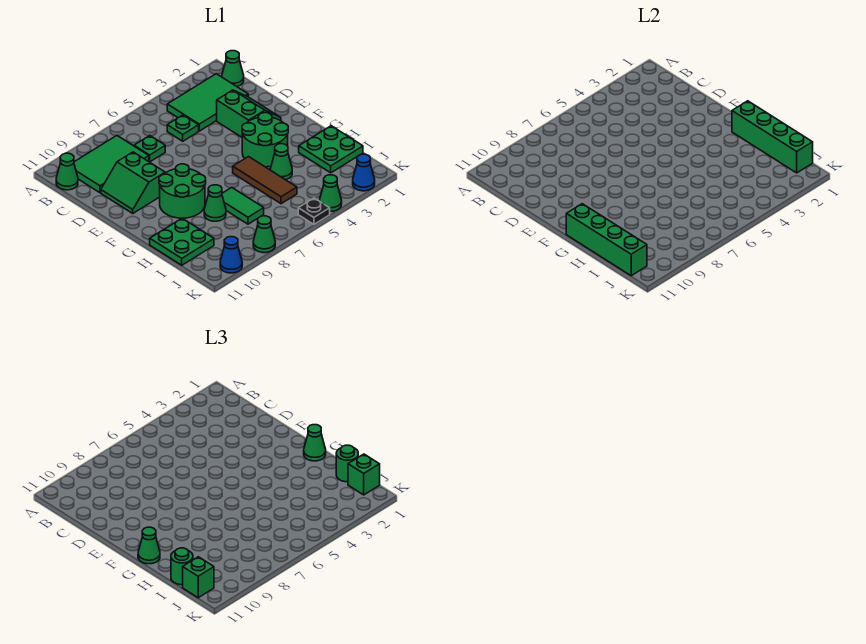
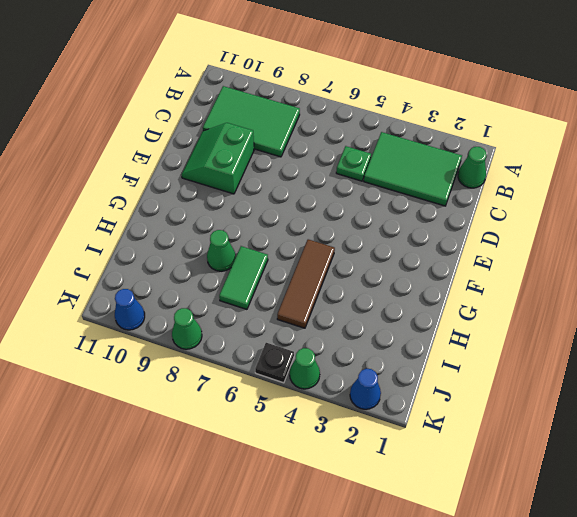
none -> green 1x1 cone [56,153,78,190]
none -> green 1x1 plate [134,136,165,162]
none -> green 2x2 slope [217,90,281,137]

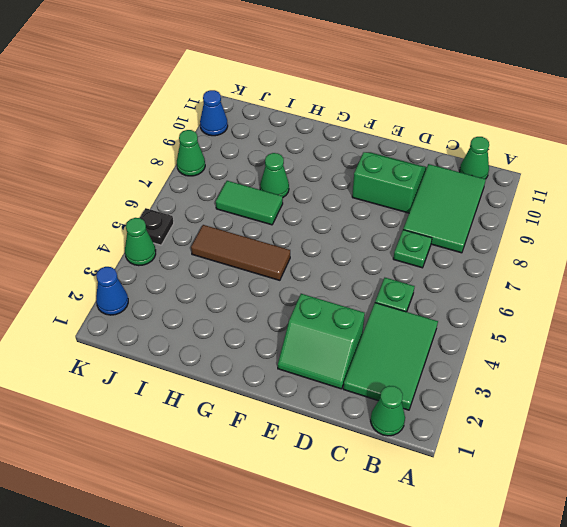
none -> green 2x2 round brick [242,113,288,167]
none -> green 2x2 round brick [159,164,206,218]
none -> green 2x2 plate [299,126,363,173]

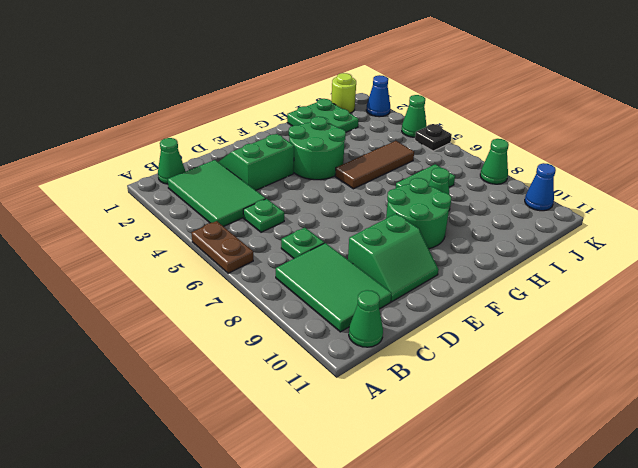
brown 1x2 plate [192,221,253,273] -> none
lime 1x1 round brick [331,73,356,113] -> none
none -> green 1x1 cone [270,144,292,180]
none -> green 2x2 plate [150,218,214,265]
none -> green 1x4 brick [732,101,813,173]

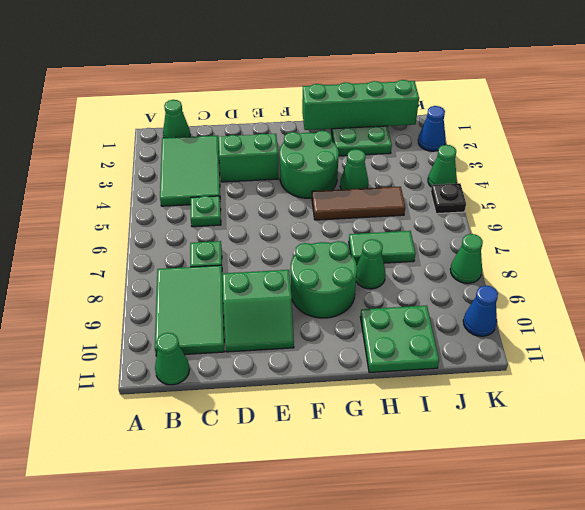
none -> green 1x4 brick [566,204,647,276]
none -> green 1x1 cone [304,425,326,461]
none -> green 1x1 cone [138,527,160,564]

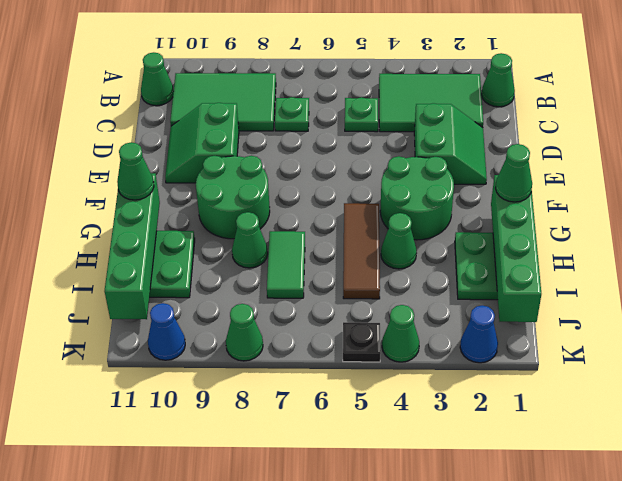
none -> green 1x1 round brick [336,445,358,482]
none -> green 1x1 round brick [171,548,193,585]
none -> green 1x1 brick [348,454,380,495]

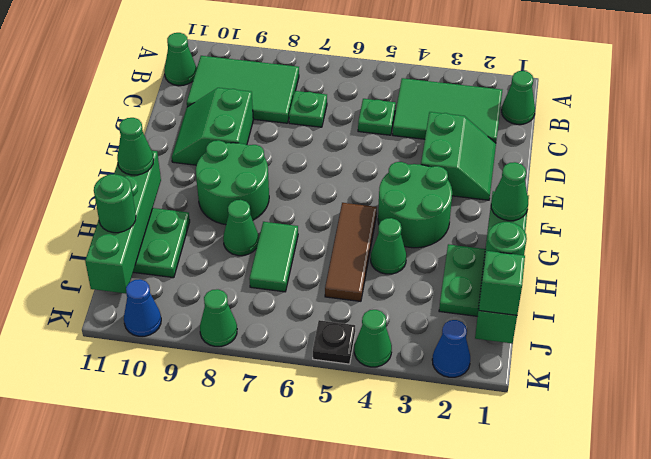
none -> green 1x1 brick [183,557,214,598]

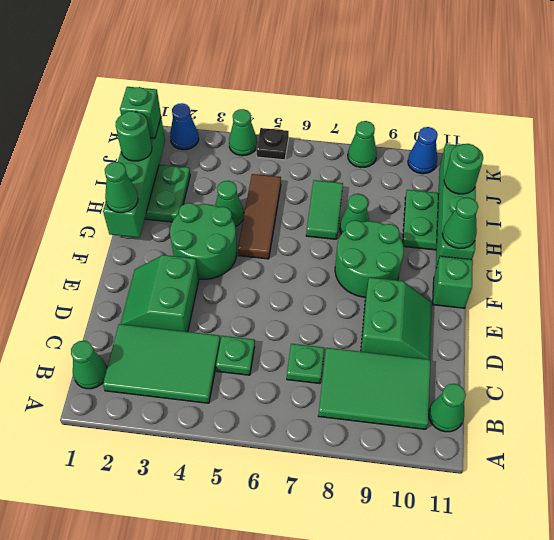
green 1x1 brick [433,256,473,308] -> green 1x1 brick moved to [183,557,214,598]

